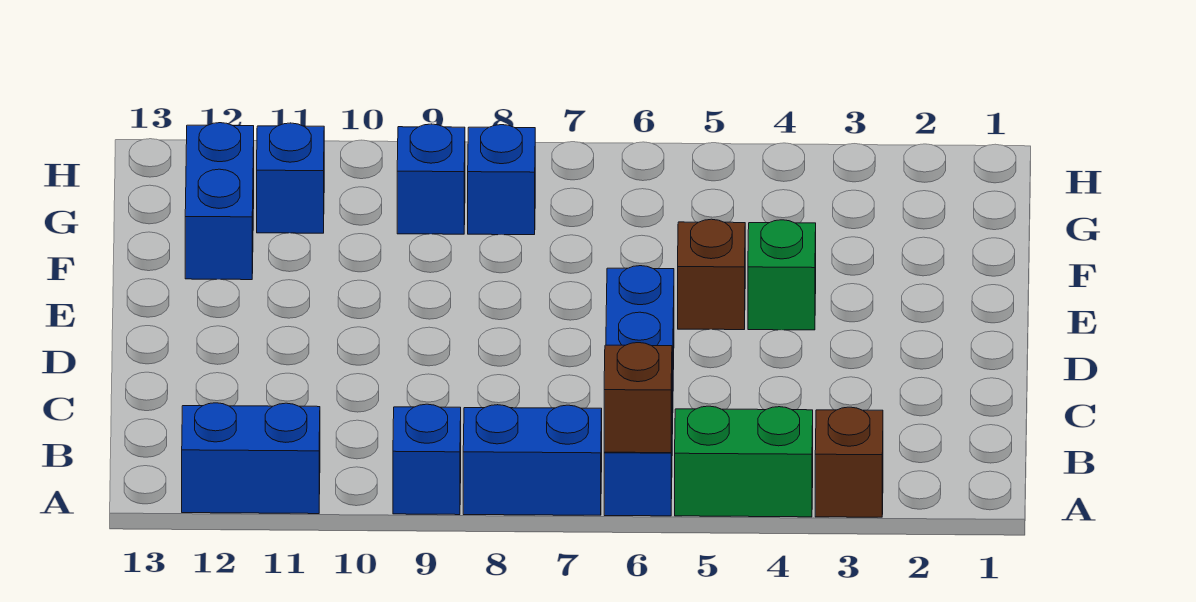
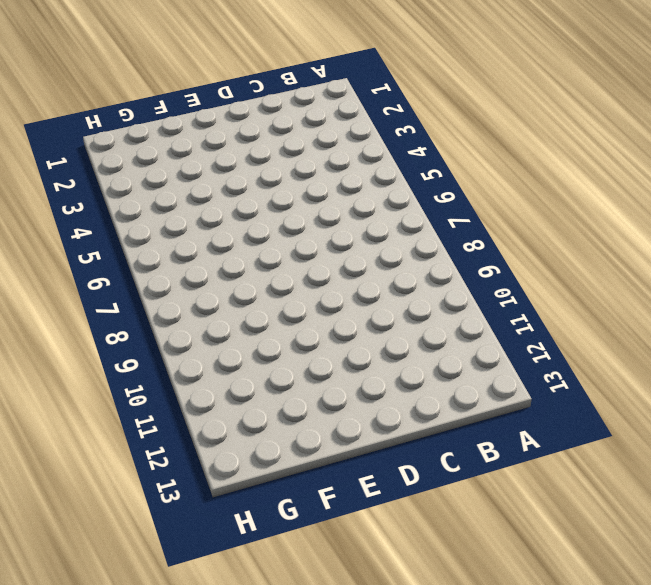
none -> brown 1x1 brick [815,407,883,517]
none -> green 1x2 brick [675,406,813,517]
none -> blue 1x4 brick [604,266,674,516]

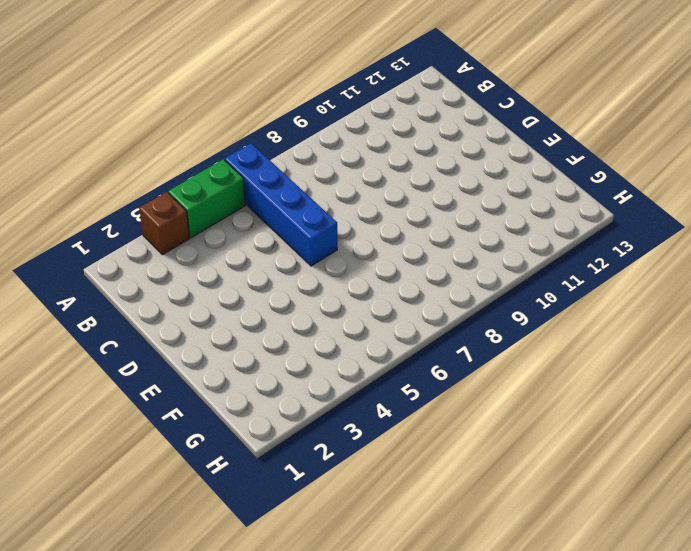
none -> blue 1x2 brick [463,405,602,515]
none -> blue 1x1 brick [393,404,461,515]
none -> blue 1x2 brick [182,403,320,514]

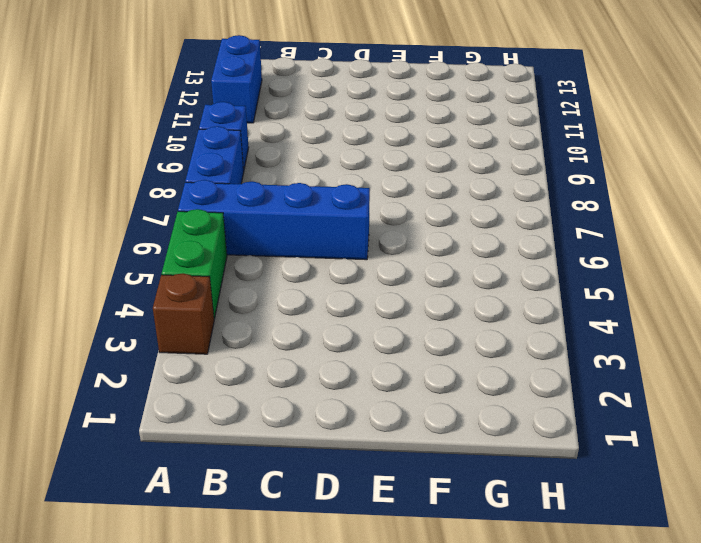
none -> green 1x1 brick [748,220,816,330]
none -> brown 1x1 brick [678,219,745,330]
none -> blue 1x2 brick [185,123,254,280]

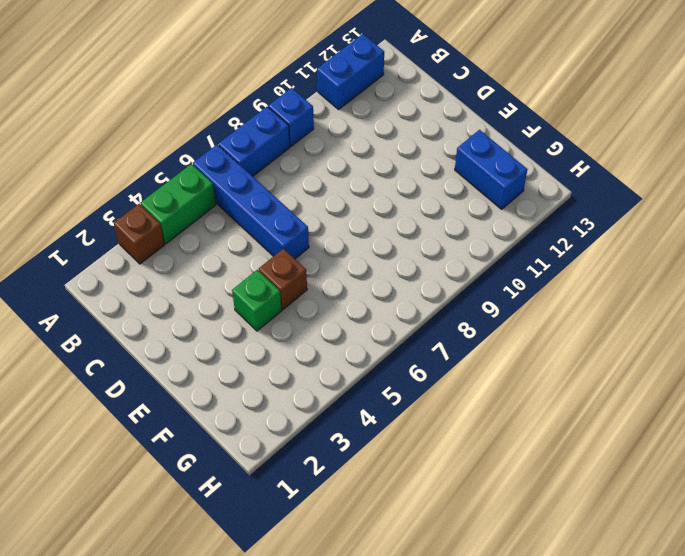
none -> blue 1x1 brick [468,125,535,235]
none -> blue 1x1 brick [397,124,465,234]
none -> blue 1x1 brick [257,123,324,233]

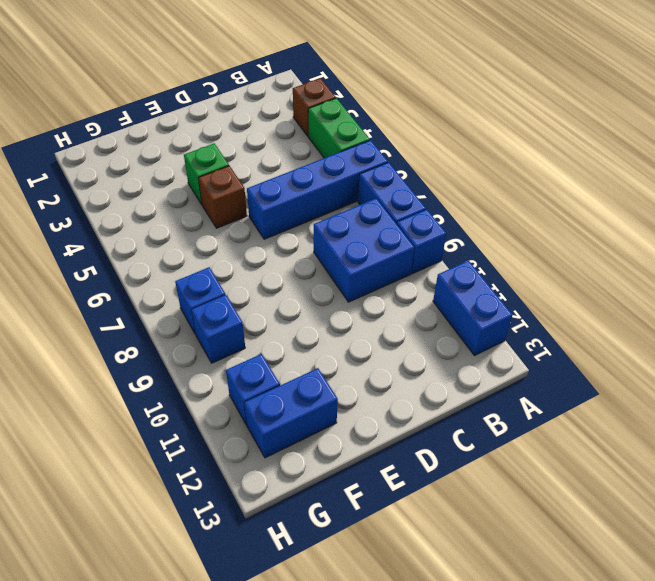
blue 2x2 brick [314,198,414,302] -> none
none -> brown 1x1 brick [604,343,672,453]

